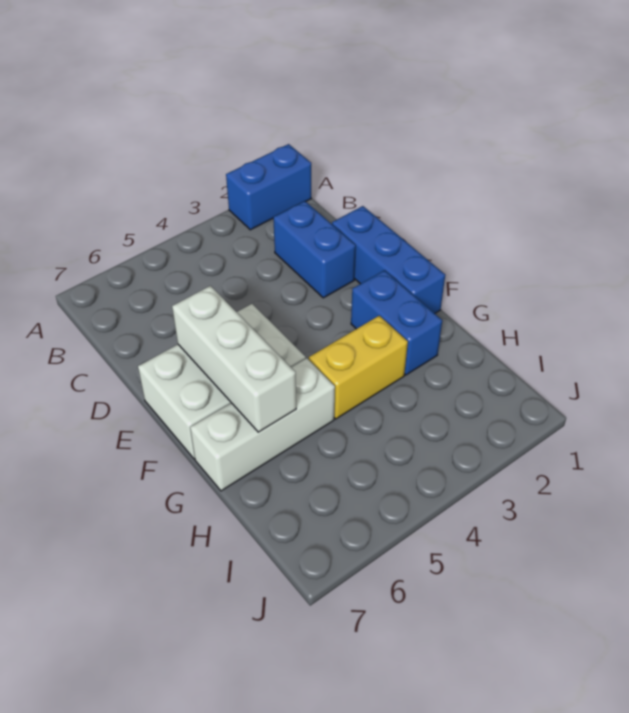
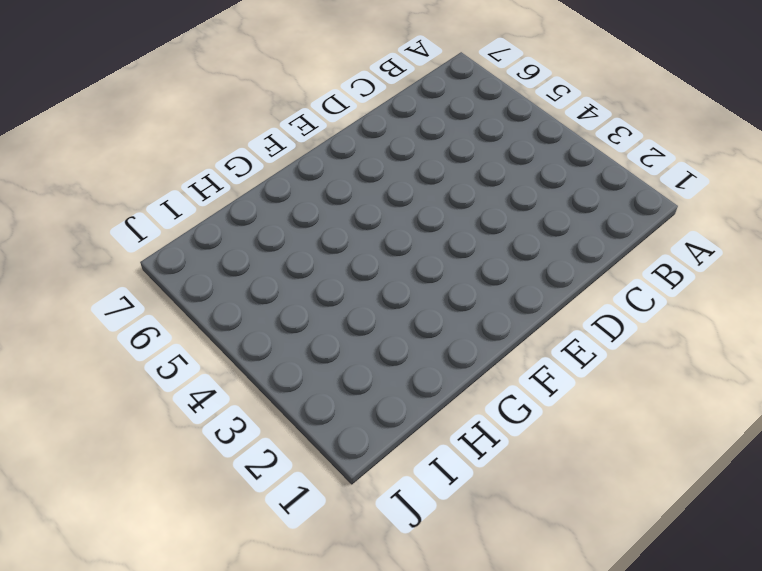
none -> blue 1x2 brick [226,144,311,230]
none -> blue 1x2 brick [273,201,356,298]

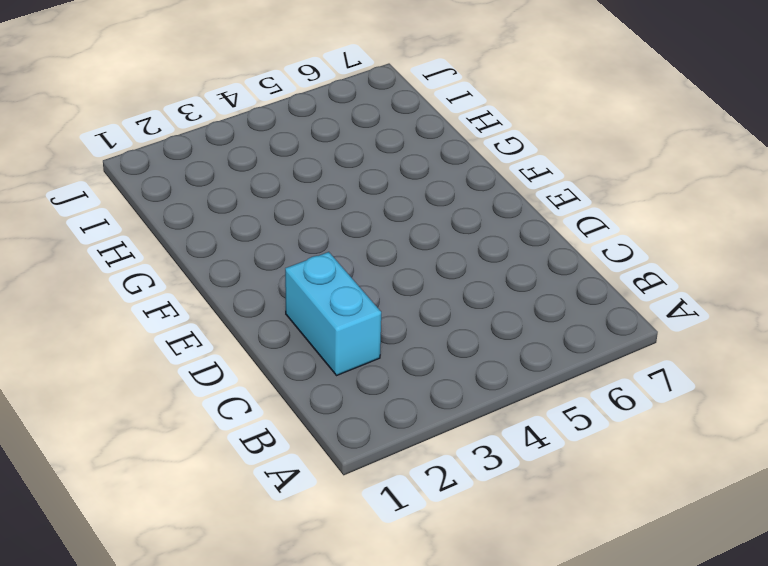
cyan 1x2 brick [285,252,381,375] -> blue 1x2 brick [273,201,356,298]
none -> blue 1x2 brick [226,144,311,230]
none -> blue 1x3 brick [332,206,445,313]

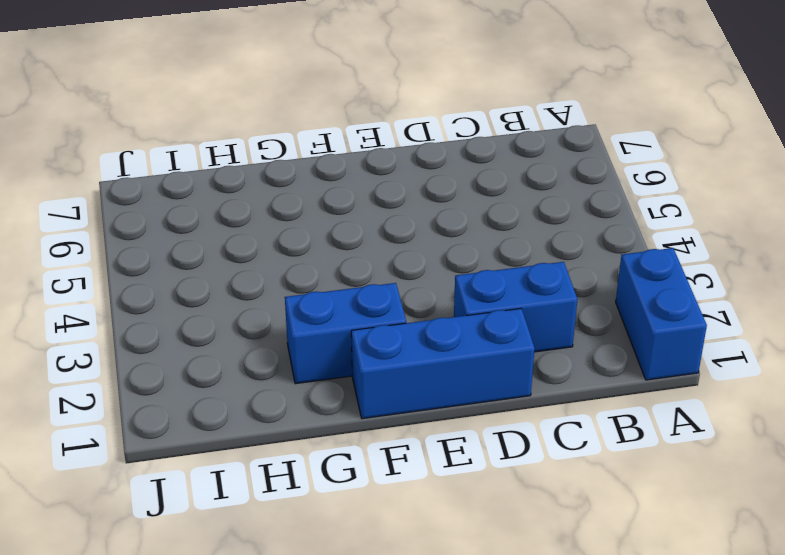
none -> white 2x3 brick [138,304,306,459]
none -> yellow 1x2 brick [309,316,408,419]

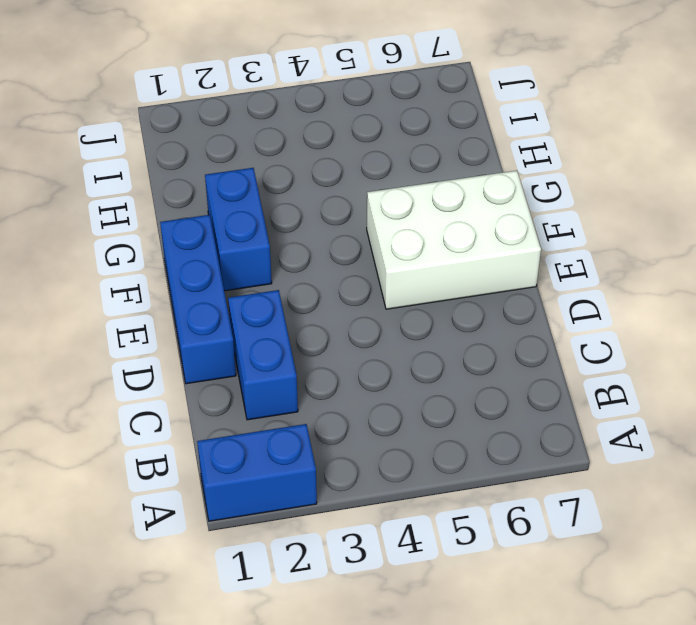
none -> yellow 1x2 brick [309,316,408,419]
none -> white 1x3 brick [190,358,335,491]

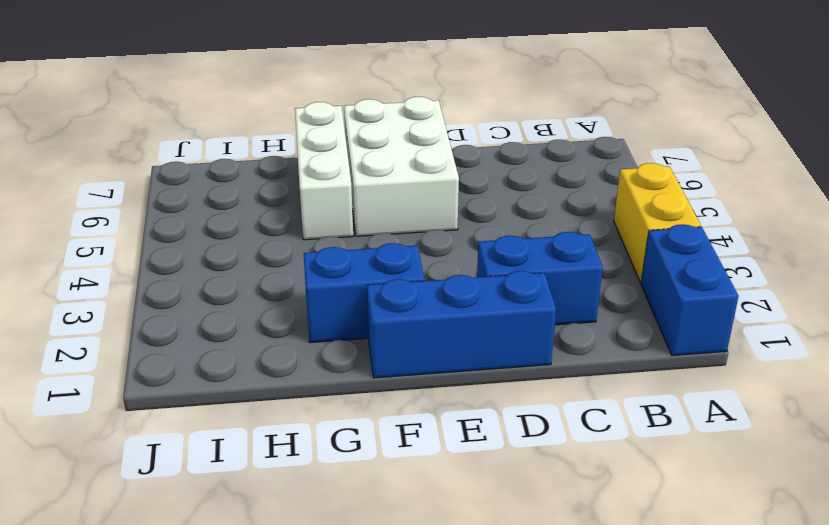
yellow 1x2 brick [614,163,701,283] -> yellow 1x2 brick moved to [309,316,408,419]
none -> white 1x3 brick [172,286,296,432]

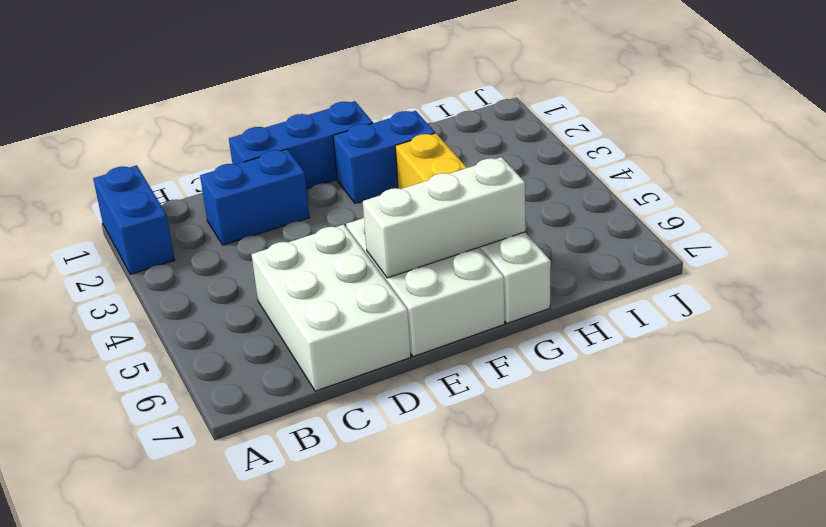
white 2x3 brick [251,224,411,391] -> none

